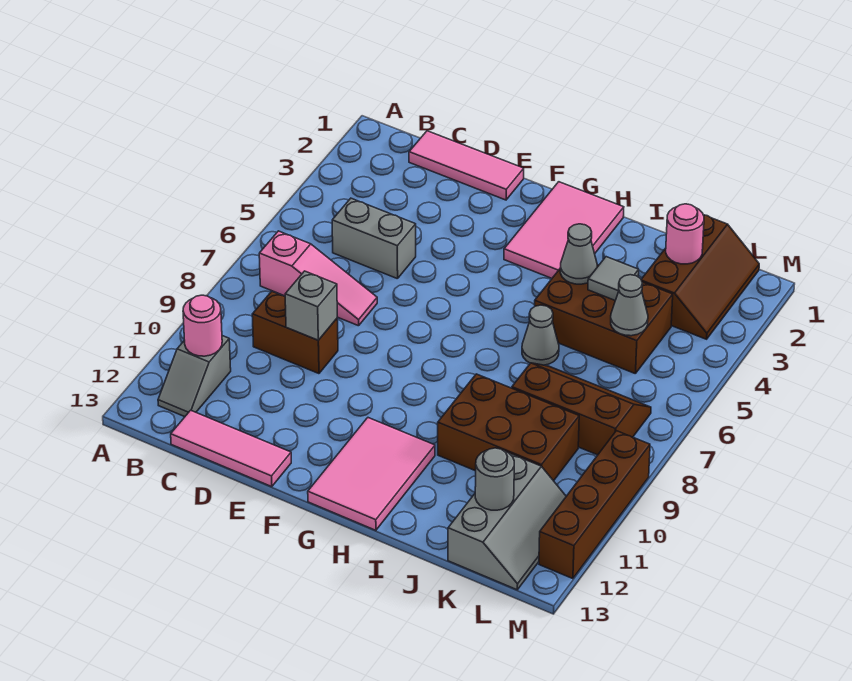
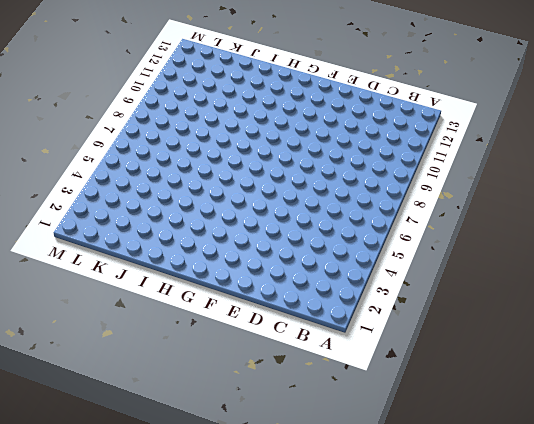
none -> pink 1x3 slope [259,231,377,326]
none -> grey 1x2 slope [158,336,231,417]
none -> pink 1x3 tile [409,131,524,200]

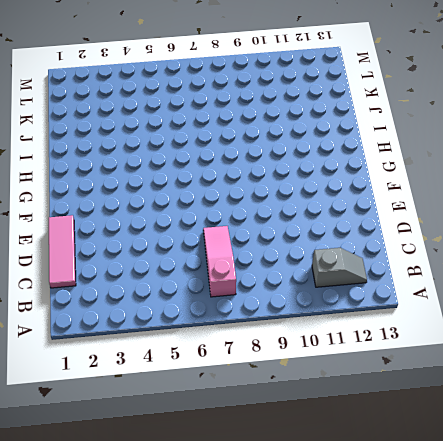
none -> grey 1x2 brick [332,198,416,279]
none -> brown 1x2 brick [252,291,338,374]
none -> pink 1x3 tile [171,410,291,487]

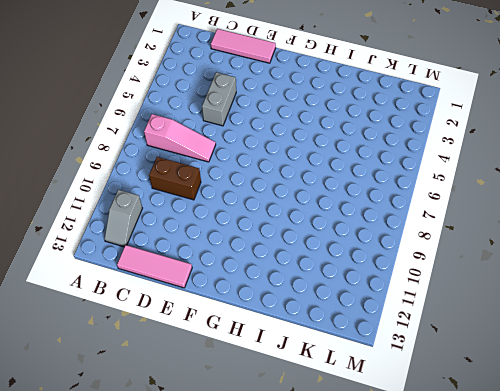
grey 1x2 brick [202,72,236,126] -> grey 1x2 brick turned to [332,198,416,279]
none -> pink 2x3 tile [504,182,624,278]
none -> pink 2x3 tile [308,418,435,530]
none -> brown 2x3 brick [535,265,673,373]

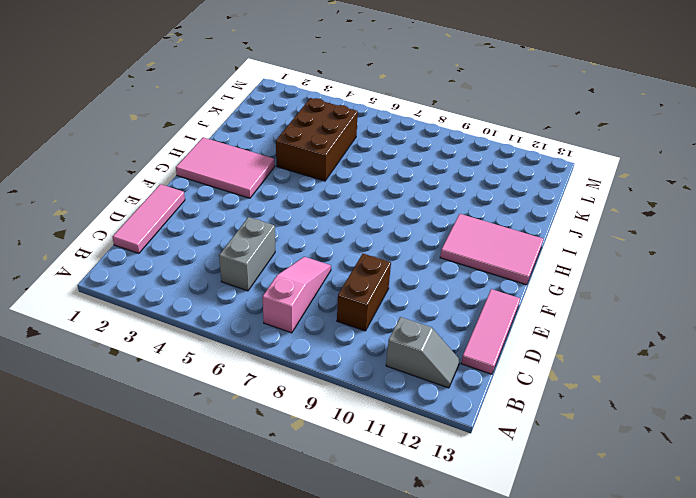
none -> grey 1x1 cone [522,305,559,365]
none -> brown 2x3 brick [438,374,579,481]
none -> brown 2x3 slope [512,363,651,455]

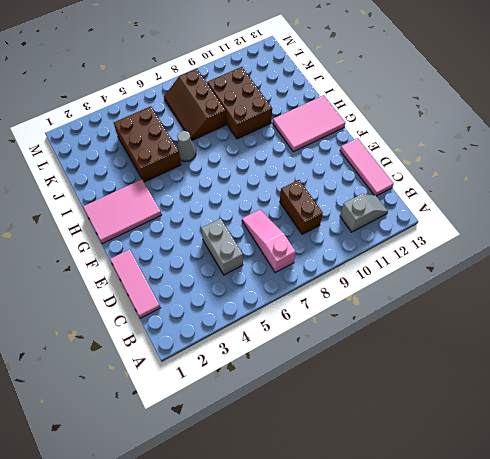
none -> brown 2x3 slope [641,215,759,339]
none -> grey 2x3 slope [448,453,566,590]
none -> brown 1x4 brick [539,431,650,579]

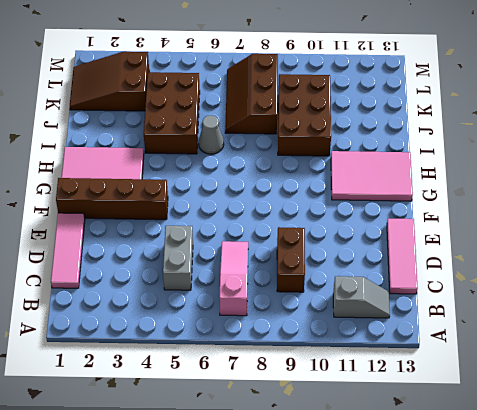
brown 1x4 brick [56,178,168,220] -> brown 1x4 brick moved to [539,431,650,579]
brown 2x3 slope [70,52,149,111] -> brown 2x3 slope turned to [641,215,759,339]
none -> grey 2x3 slope [448,453,566,590]
none -> pink 1x1 round brick [183,295,222,356]
none -> grey 1x1 brick [285,271,337,340]

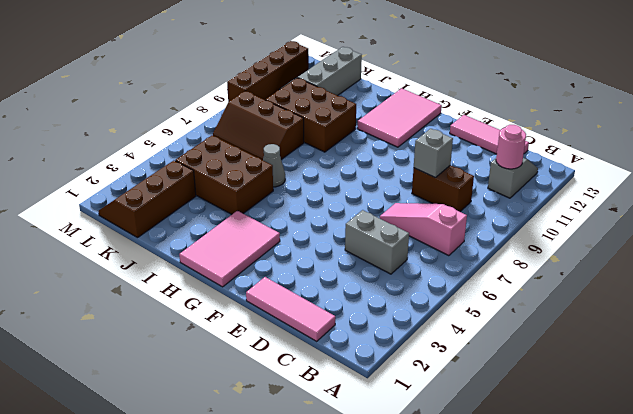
none -> grey 1x1 cone [560,224,597,284]
none -> grey 1x1 tile [588,257,639,300]
none -> pink 1x1 round brick [666,204,704,264]

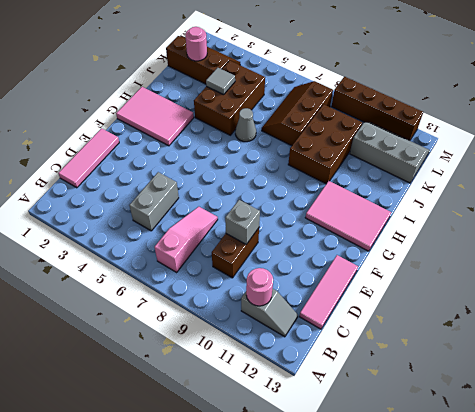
none -> grey 1x1 cone [560,224,597,284]
none -> grey 1x1 cone [611,275,648,336]
none -> grey 1x1 round brick [475,448,514,510]

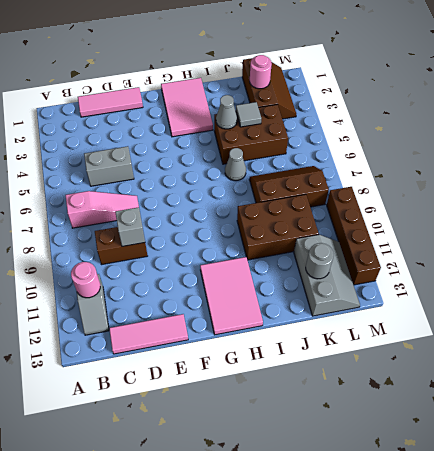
none -> grey 1x1 cone [611,275,648,336]

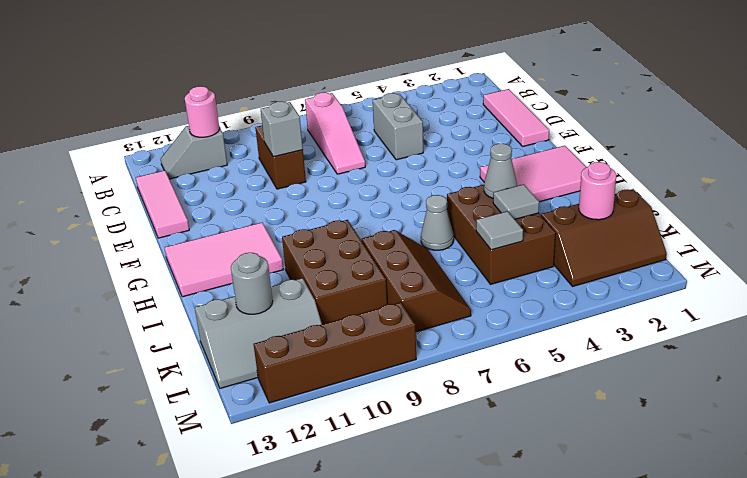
grey 1x1 tile [476,211,523,250] -> grey 1x1 cone [611,275,648,336]

